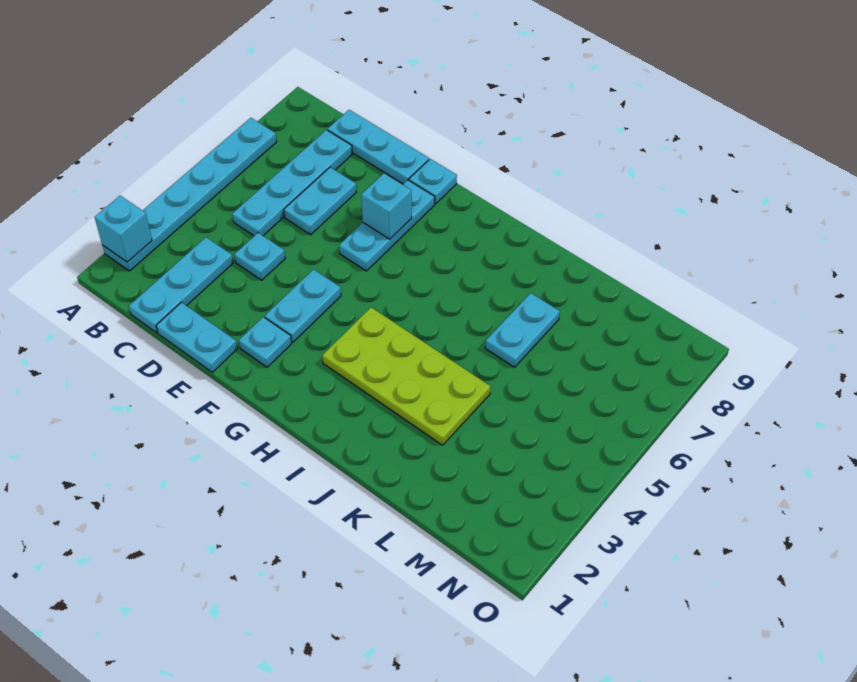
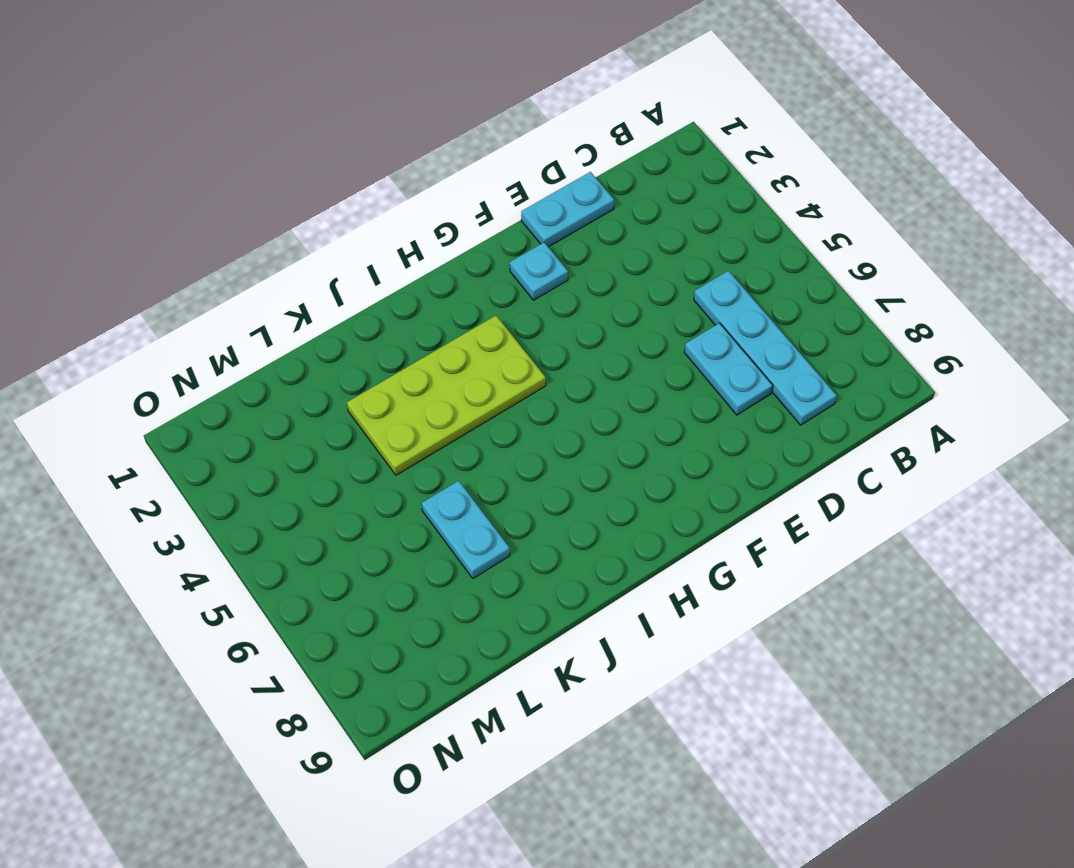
none -> cyan 1x6 plate [102,118,277,271]
none -> cyan 1x3 plate [129,237,233,333]
none -> cyan 1x3 plate [328,110,429,184]

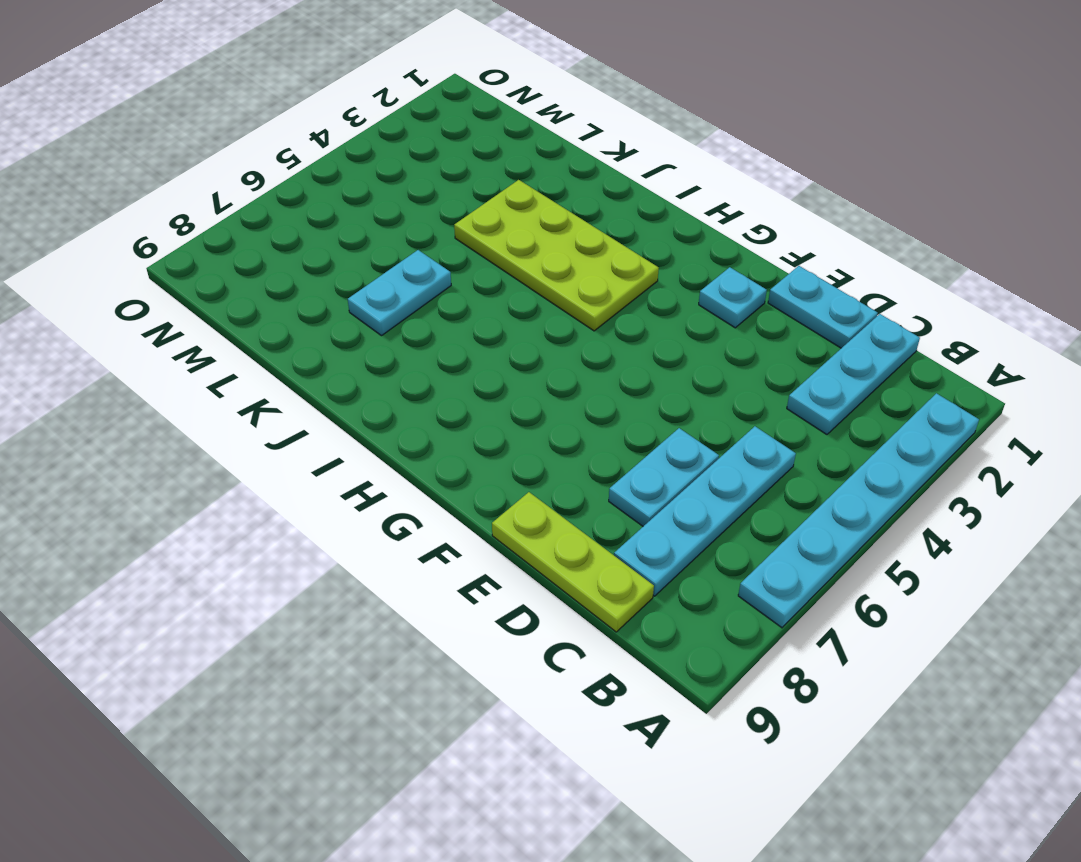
lime 1x3 plate [492,492,654,632] -> cyan 1x3 plate [328,110,429,184]
none -> cyan 1x1 plate [234,233,285,280]
none -> cyan 1x2 plate [265,269,341,342]
none -> cyan 1x3 plate [339,180,435,271]

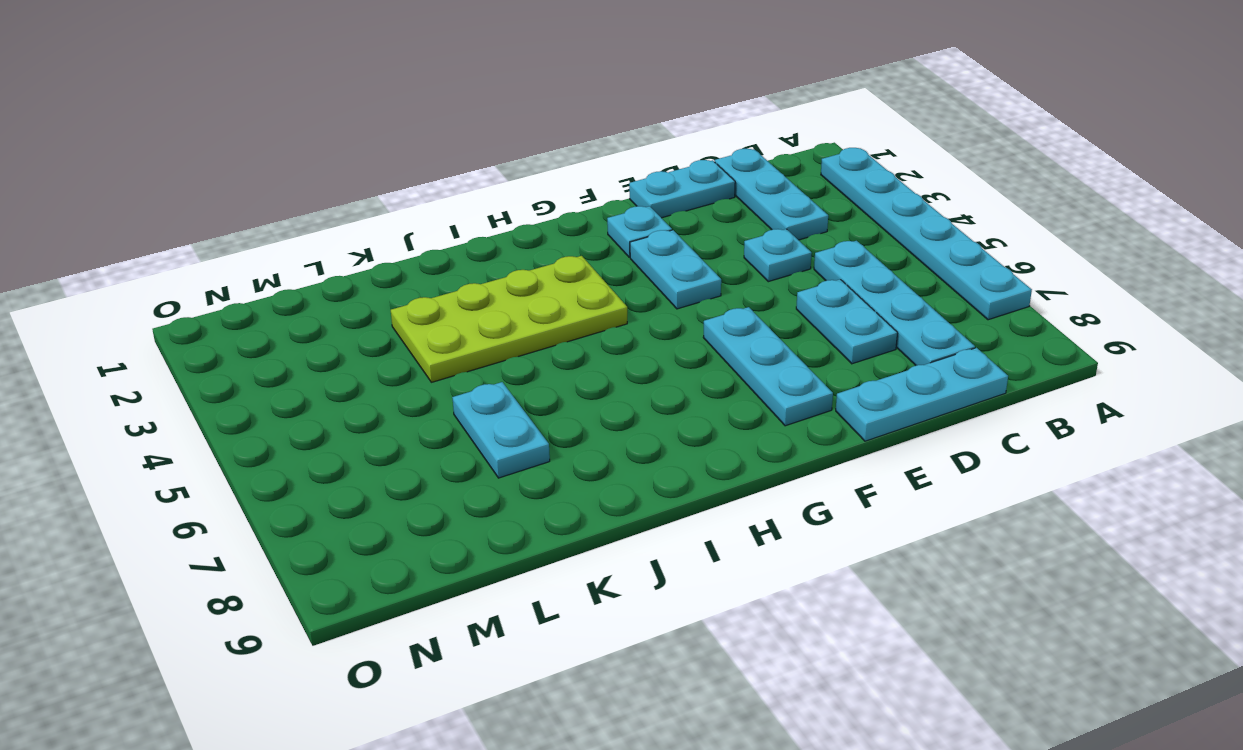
none -> cyan 1x1 plate [409,159,457,204]
none -> cyan 1x1 brick [95,196,152,262]
none -> cyan 1x1 brick [361,173,412,239]

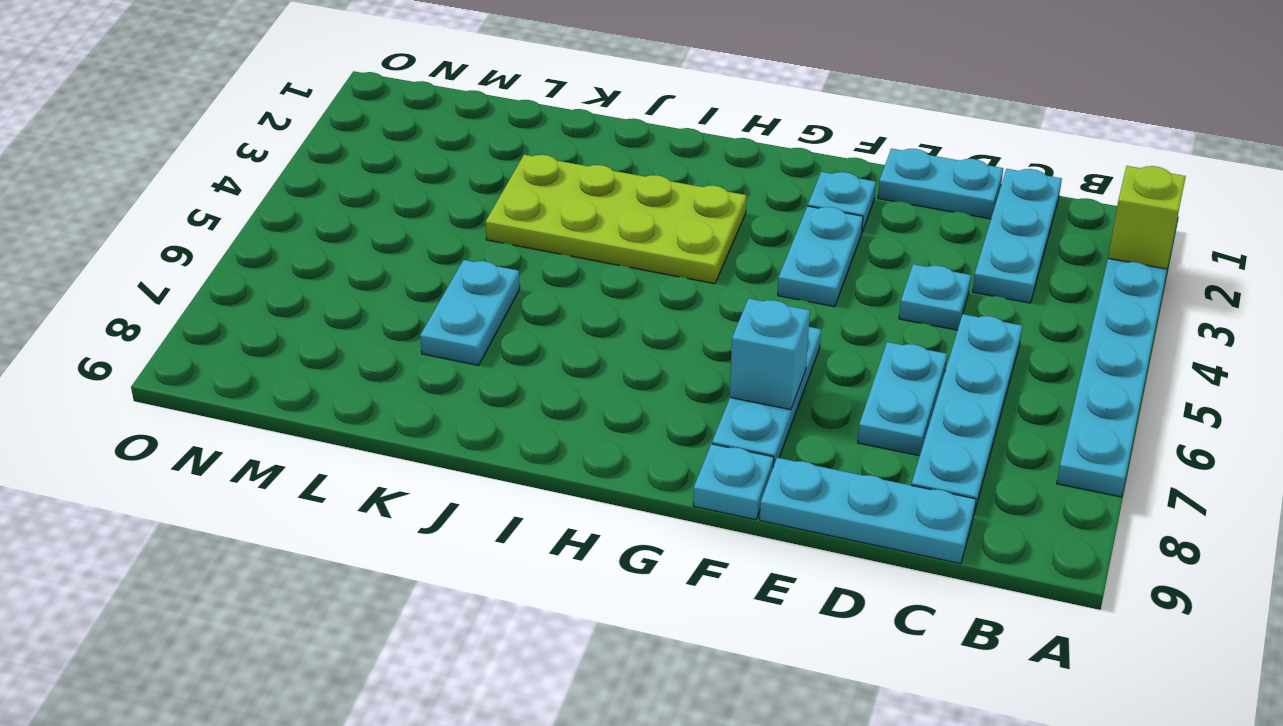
lime 1x1 brick [1108,166,1186,269] -> cyan 1x1 brick [95,196,152,262]

